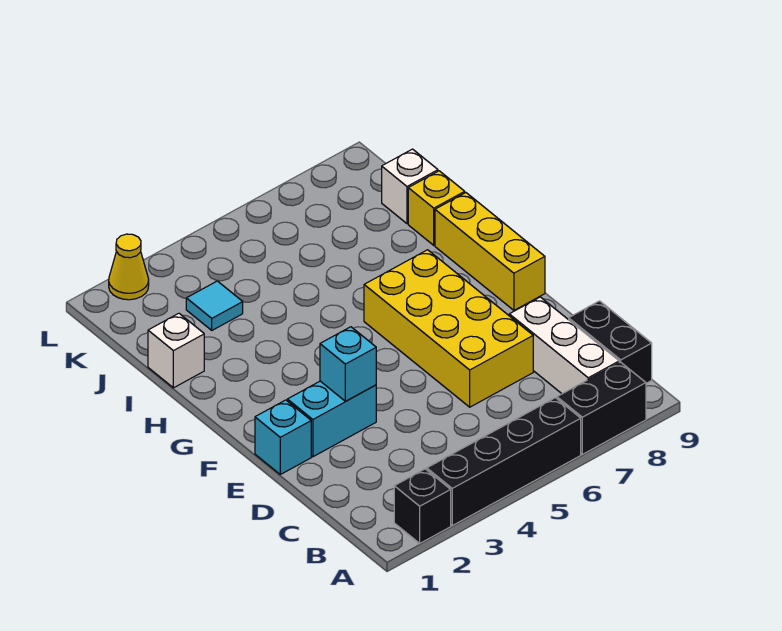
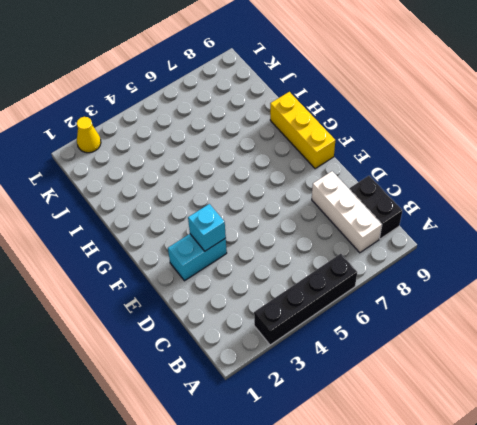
none -> black 1x1 brick [394,469,451,543]
none -> black 1x2 brick [557,362,646,454]
none -> yellow 2x4 brick [364,250,533,407]

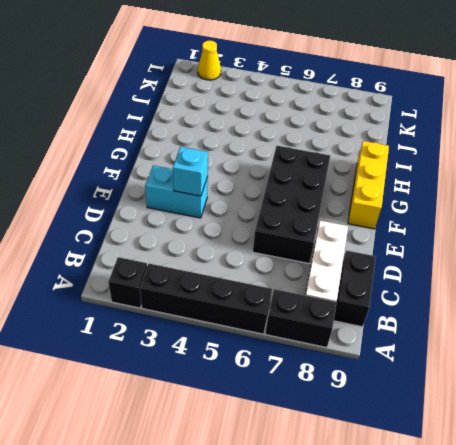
black 2x4 brick [253,146,330,263] -> yellow 2x4 brick [364,250,533,407]
none -> cyan 1x1 brick [255,400,311,474]
none -> white 1x1 brick [148,313,204,388]
none -> yellow 1x1 brick [408,171,465,245]

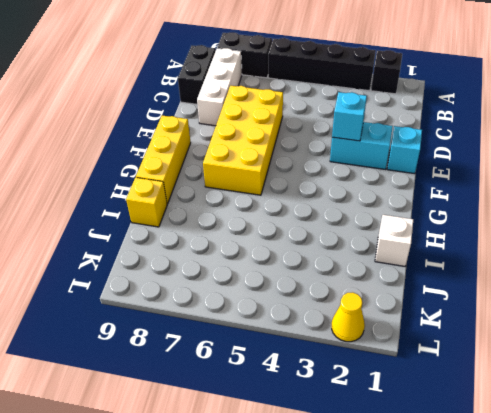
none -> cyan 1x1 tile [186,281,243,330]
none -> white 1x1 brick [382,149,438,224]

